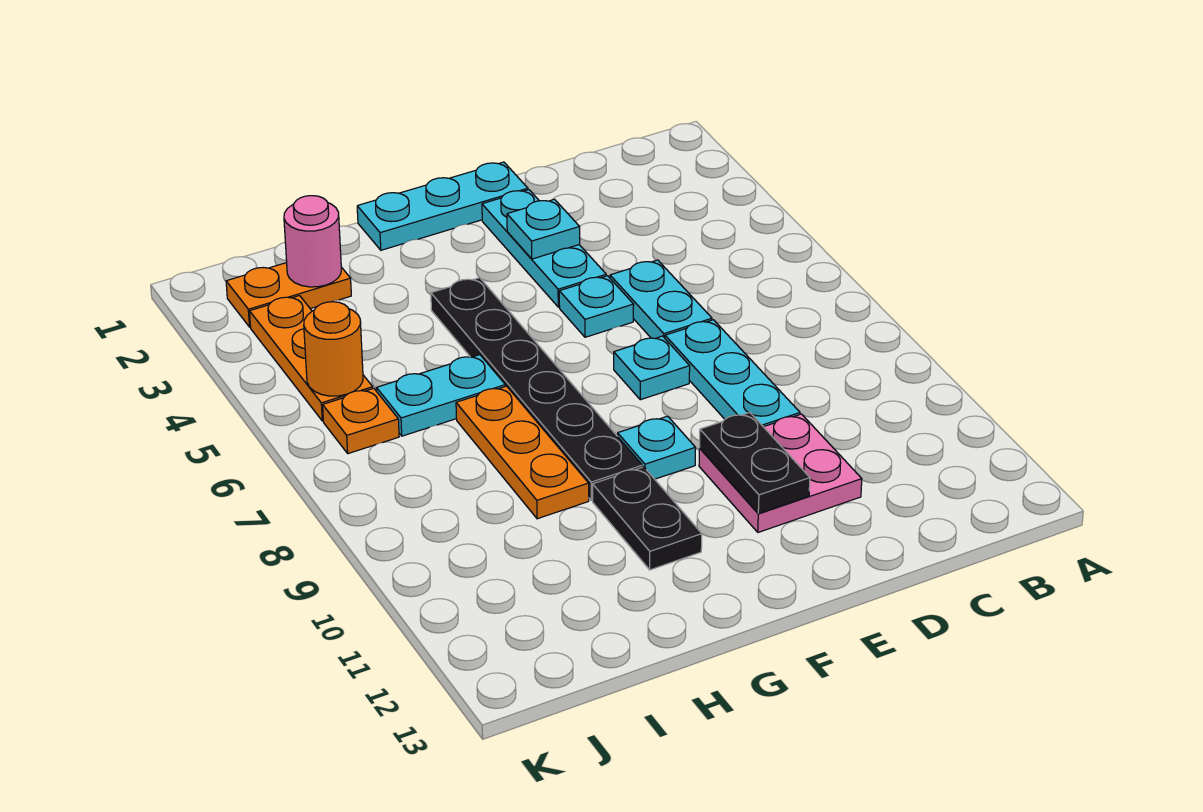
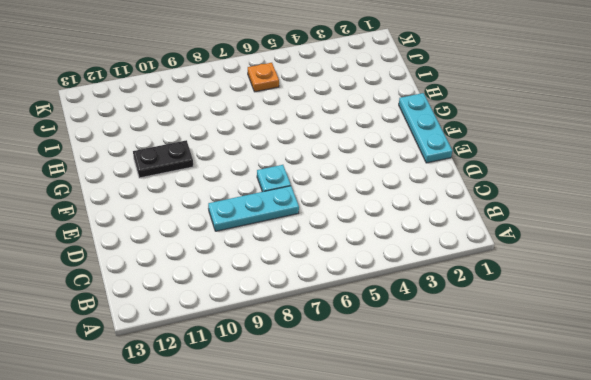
none -> cyan 1x2 plate [610,260,712,338]
none -> pink 2x2 plate [699,414,862,532]
none -> cyan 1x3 plate [482,190,606,307]

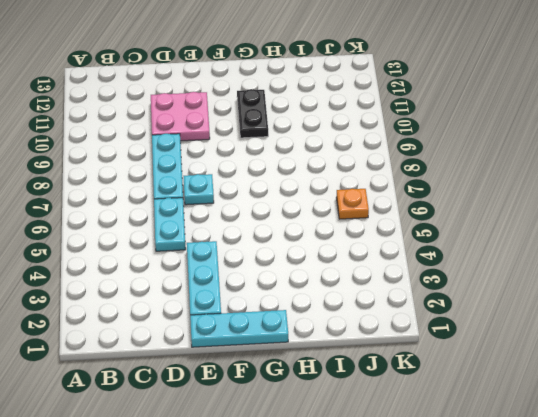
none -> cyan 1x1 plate [559,276,634,337]
none -> cyan 1x1 plate [618,416,696,479]
none -> black 1x6 plate [431,278,642,500]

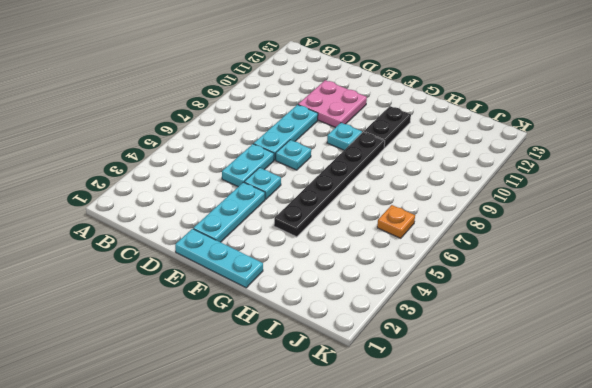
none -> cyan 1x2 plate [377,355,505,436]
none -> orange 1x3 plate [456,386,589,519]
none -> orange 1x2 plate [226,263,351,327]

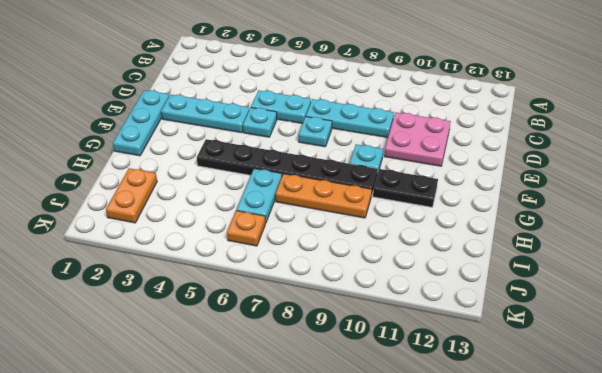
none -> orange 1x3 plate [250,296,373,421]
none -> cyan 1x1 plate [507,199,580,259]
none -> black 1x2 plate [700,413,810,513]

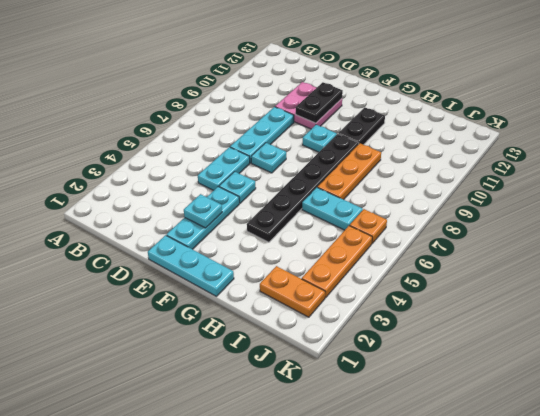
none -> pink 1x1 round brick [284,196,341,287]
none -> orange 1x1 round brick [304,302,363,396]

